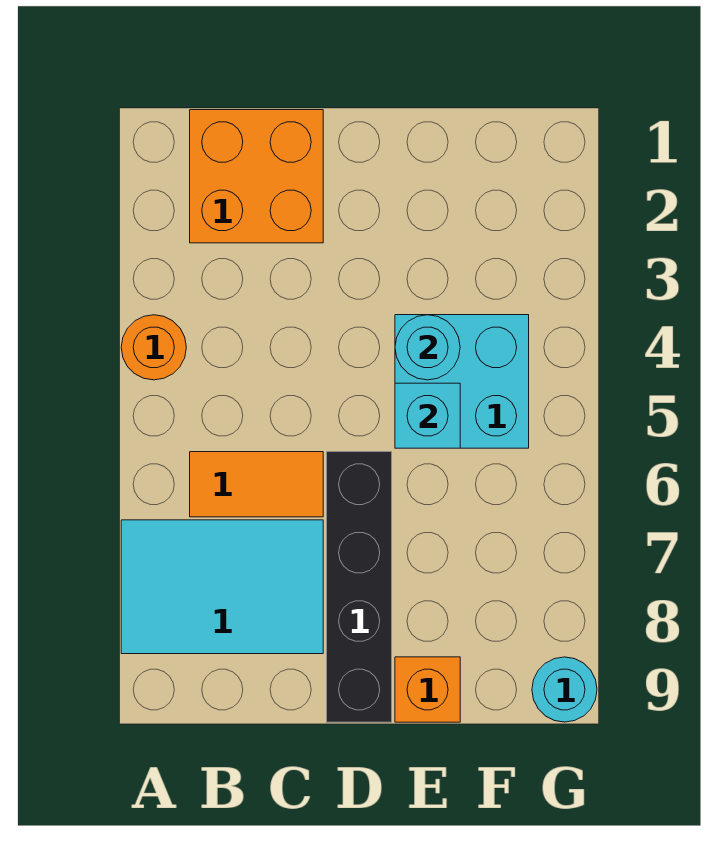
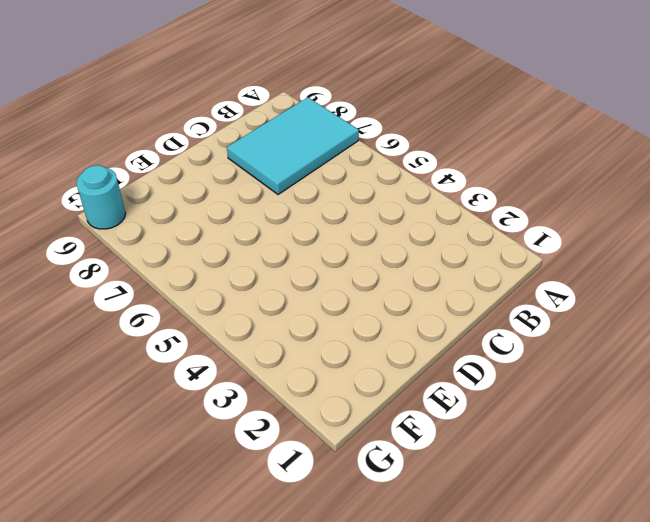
none -> orange 1x1 round brick [121,315,186,380]
none -> orange 2x2 brick [190,110,323,243]

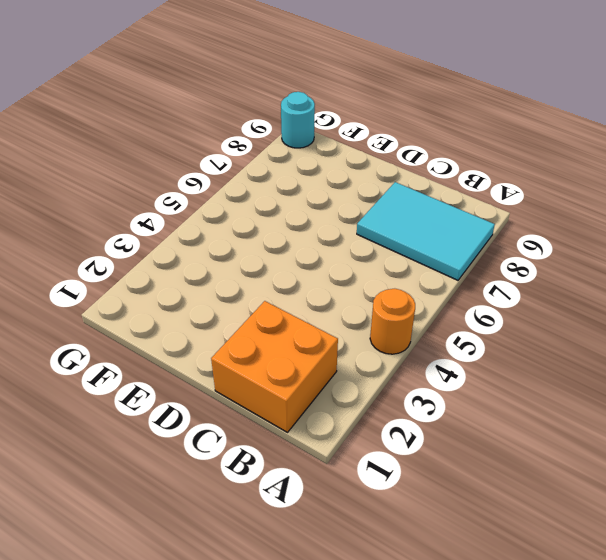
none -> orange 1x2 tile [190,452,323,517]
none -> black 1x4 brick [327,452,392,722]

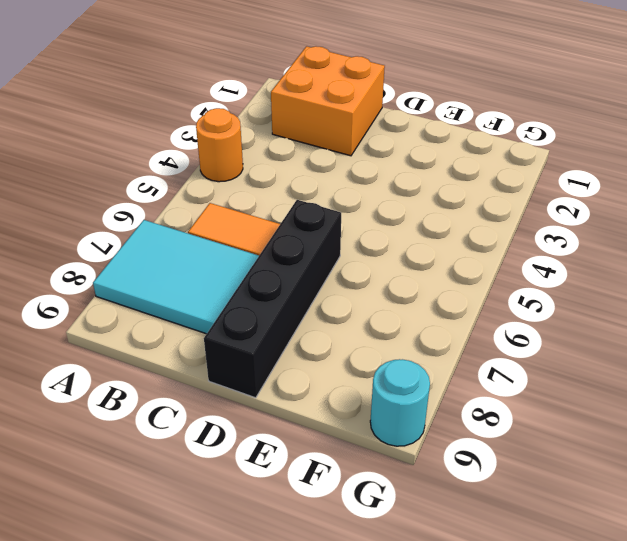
none -> cyan 2x2 brick [395,315,529,448]
none -> orange 1x1 brick [395,657,460,722]

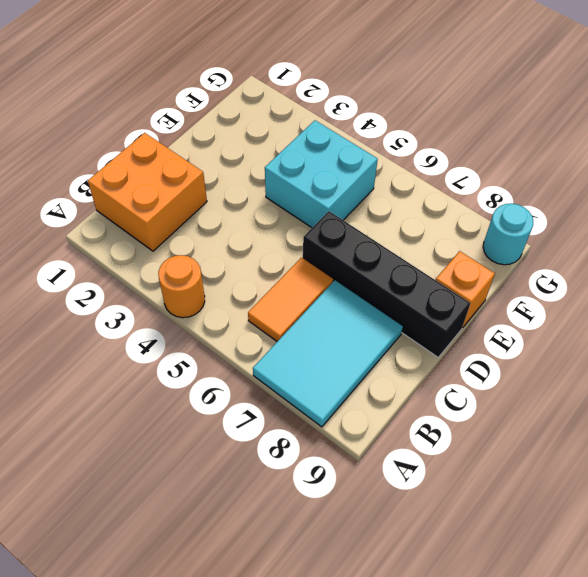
none -> cyan 1x1 round brick [395,315,460,380]
none -> cyan 1x1 brick [395,383,460,448]

